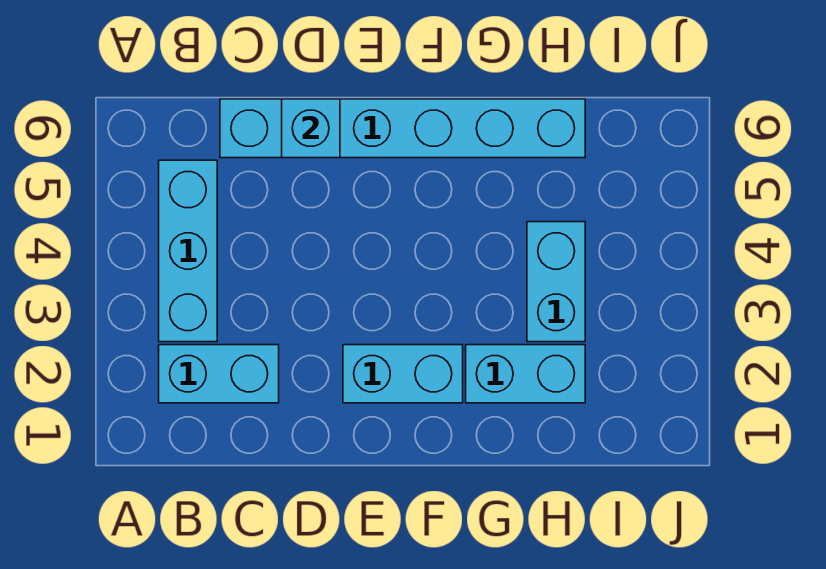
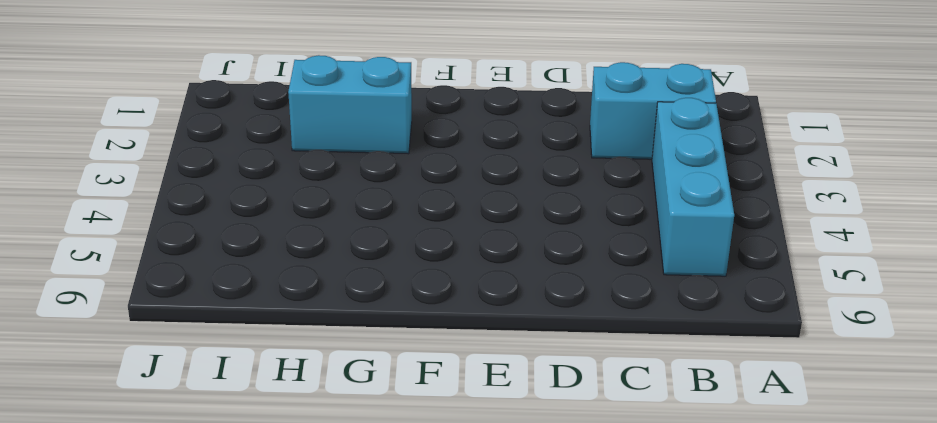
none -> cyan 1x6 brick [220,99,585,158]
none -> cyan 1x2 brick [343,345,463,403]

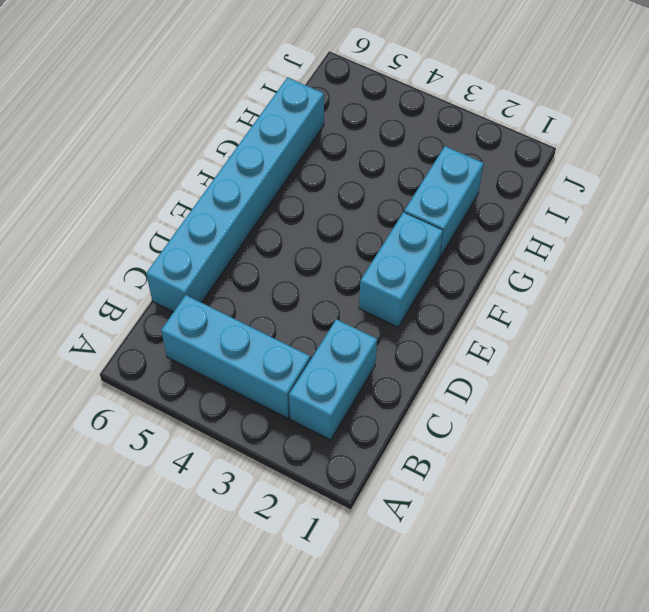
none -> cyan 1x2 brick [527,222,585,342]
none -> cyan 1x1 brick [282,99,340,158]

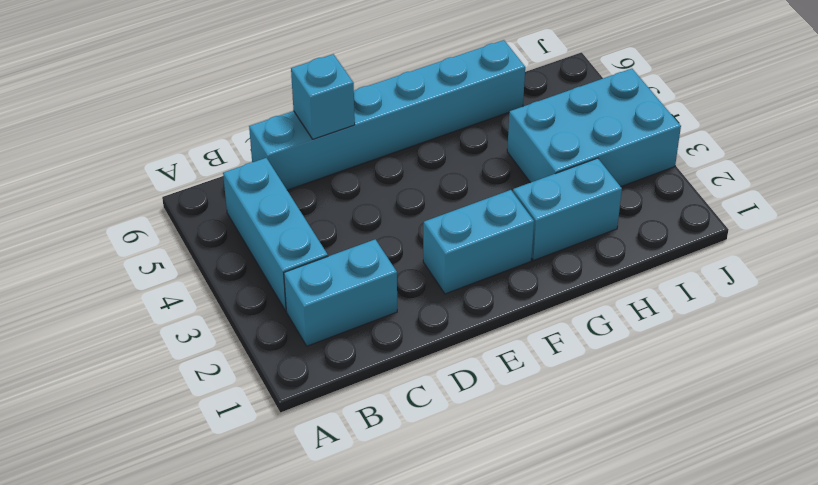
cyan 2x3 brick [507,69,681,187] -> cyan 1x2 brick [527,222,585,342]

